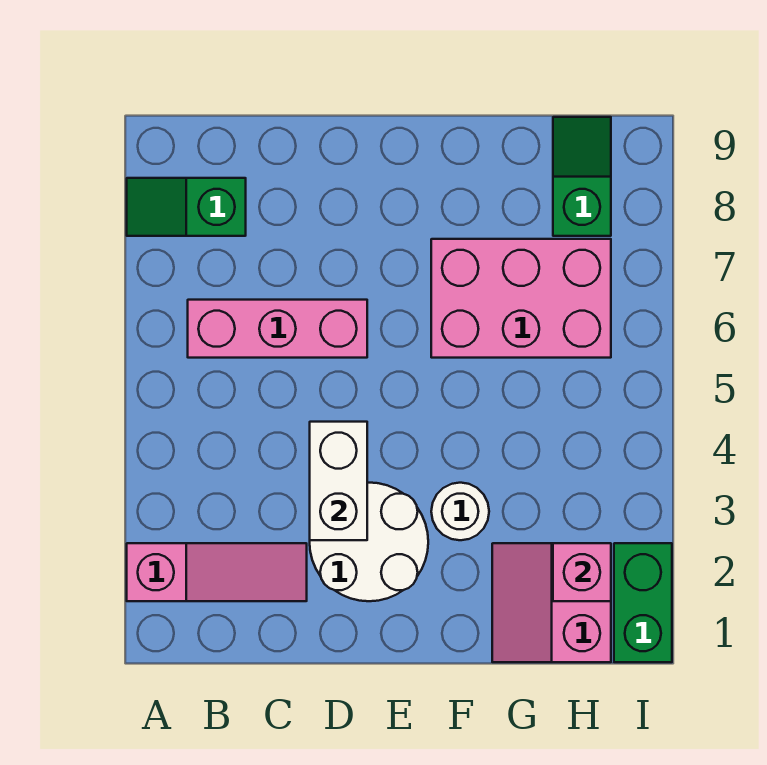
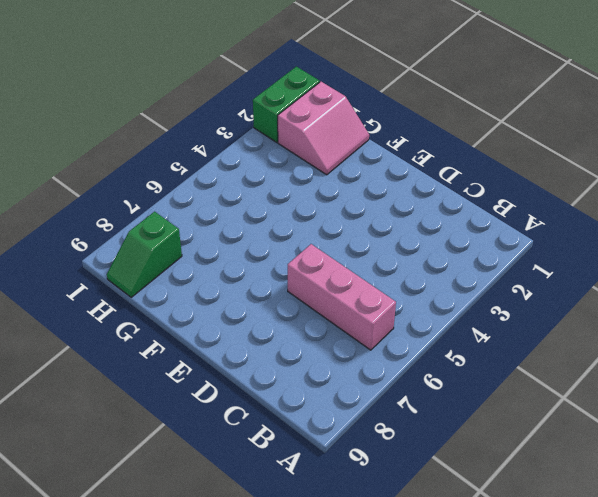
none -> pink 1x3 slope [127,543,307,601]
none -> green 1x2 slope [127,178,246,236]

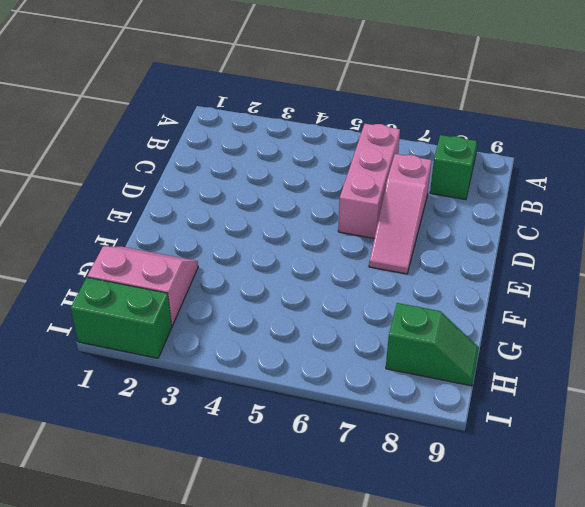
pink 1x3 slope [369,154,432,274] -> pink 1x3 slope moved to [127,543,307,601]
none -> white 2x2 round brick [310,483,428,601]
none -> white 1x1 round brick [431,483,489,540]

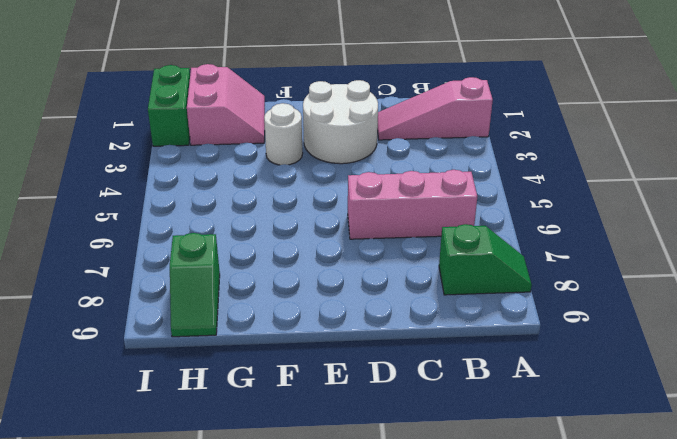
none -> pink 2x3 brick [431,239,611,358]
none -> white 1x2 brick [310,422,367,540]

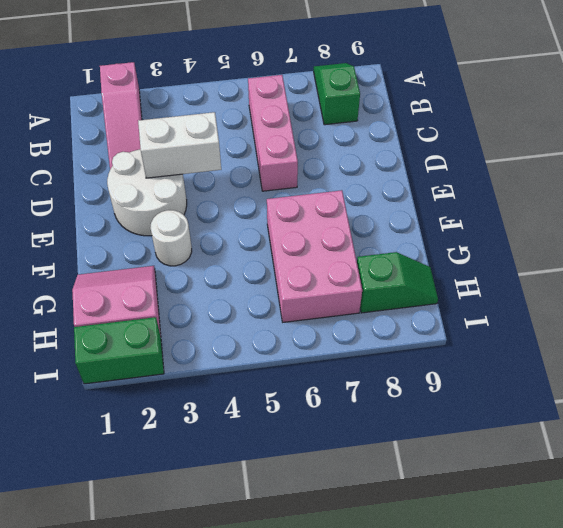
none -> pink 1x1 brick [553,543,611,601]

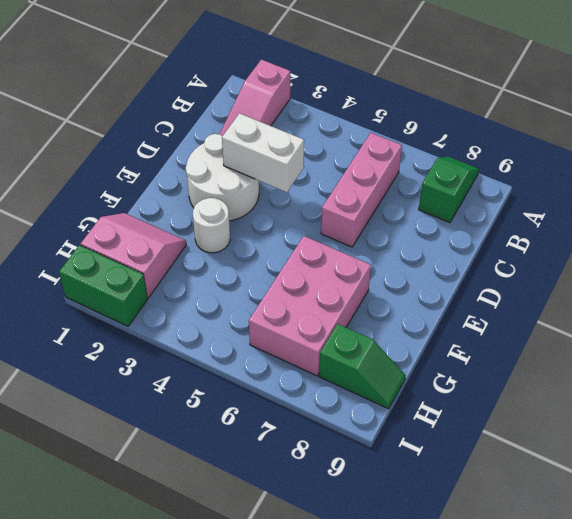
none -> pink 1x1 brick [553,543,611,601]

